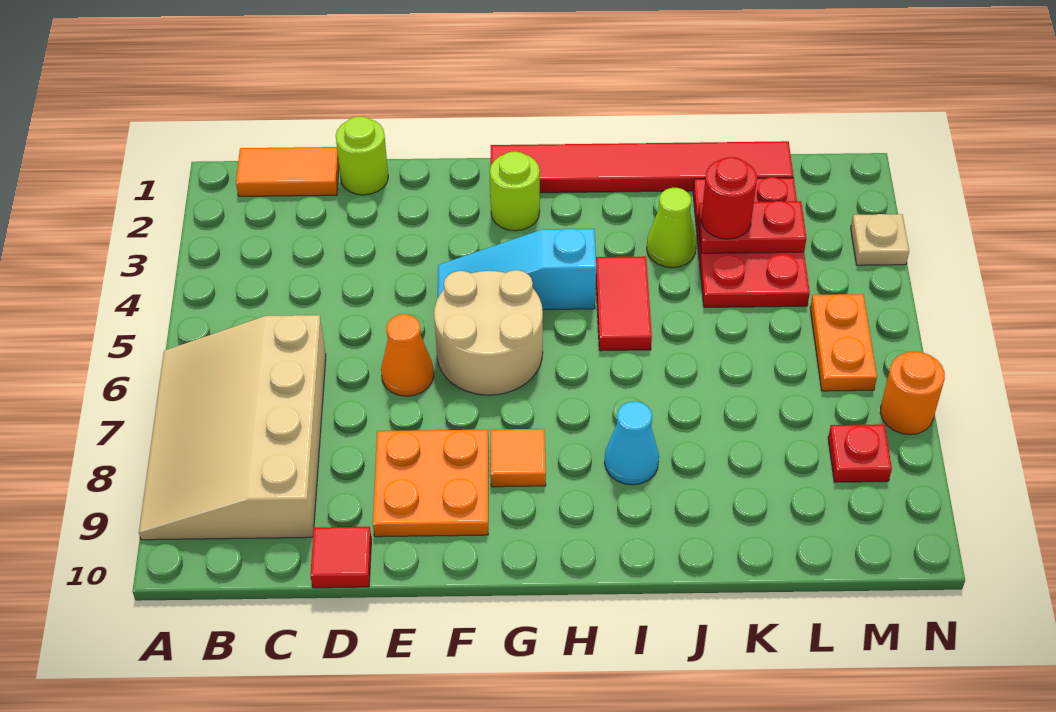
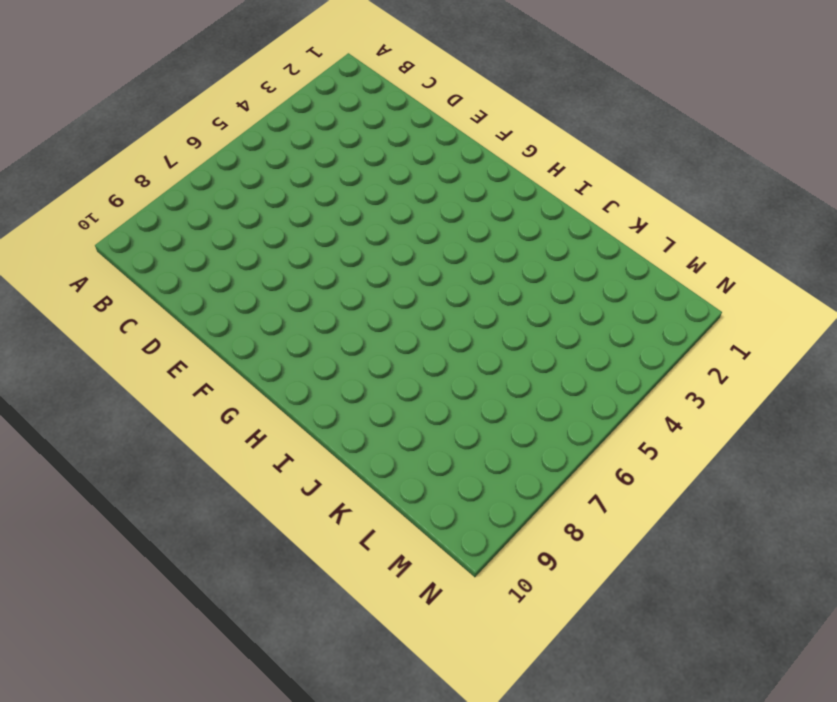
none -> tan 3x4 slope [139,315,326,540]
none -> orange 1x2 tile [236,147,339,196]
none -> lime 1x1 round brick [336,117,388,195]

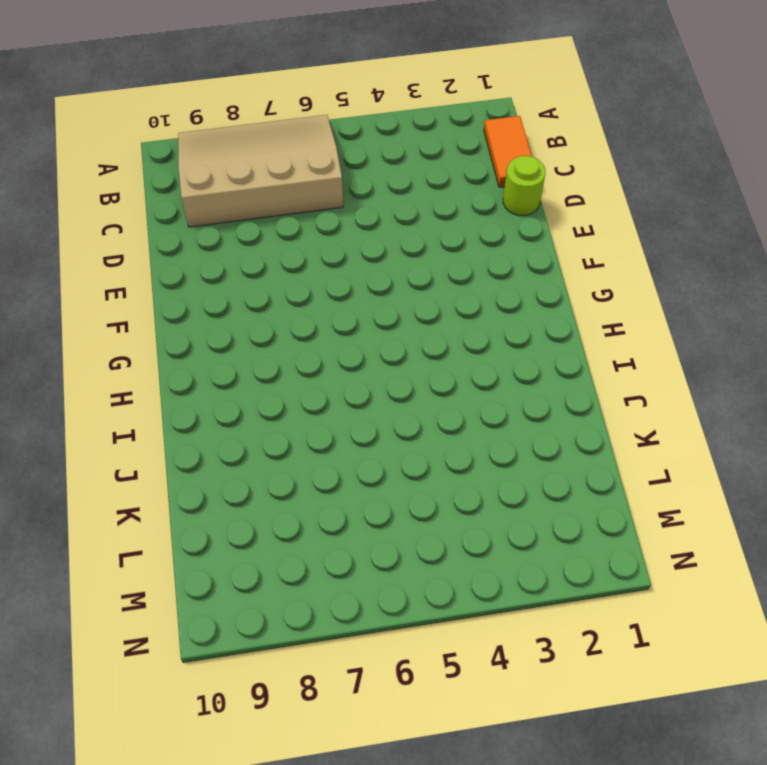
none -> red 1x1 tile [310,527,371,588]
none -> orange 1x1 cone [381,314,434,396]
none -> orange 2x2 plate [373,430,488,537]

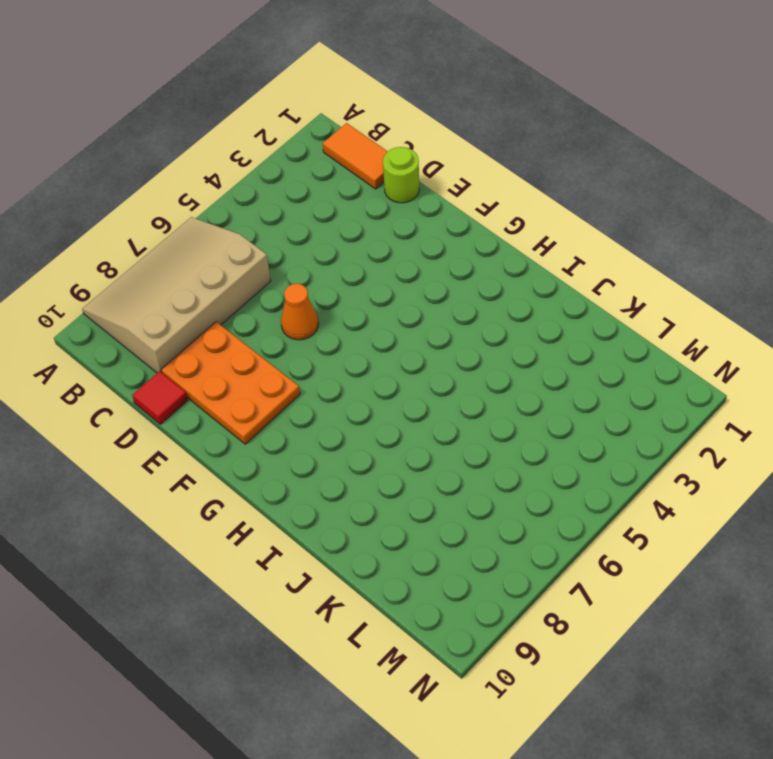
orange 2x3 plate [161,322,300,444] -> orange 2x2 plate [373,430,488,537]
none -> cyan 1x3 slope [438,229,596,310]
none -> tan 2x2 round brick [434,270,543,395]
none -> red 1x6 tile [491,141,793,193]

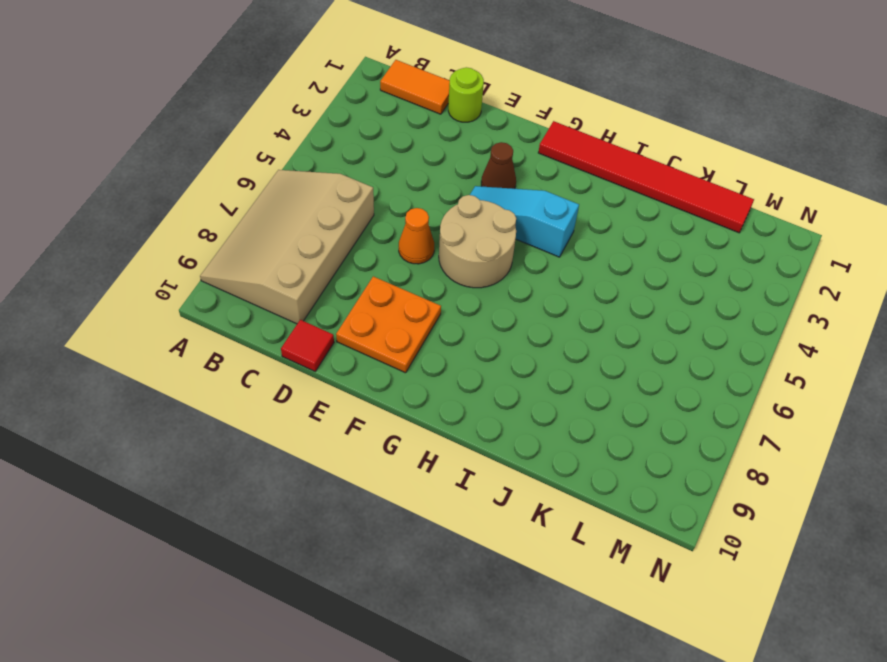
brown 1x1 cone [481,142,516,189] -> none
none -> lime 1x1 round brick [490,152,540,231]
none -> orange 1x1 tile [491,429,546,487]
none -> red 1x2 tile [596,256,652,351]

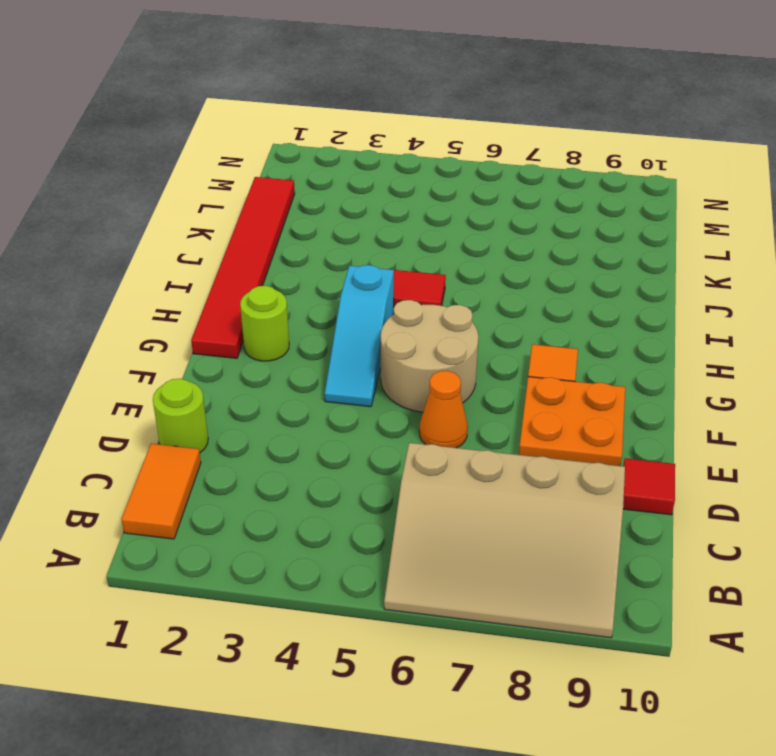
none -> cyan 1x1 cone [605,401,659,485]
none -> lime 1x1 cone [647,188,696,268]
none -> red 2x3 plate [693,177,810,307]

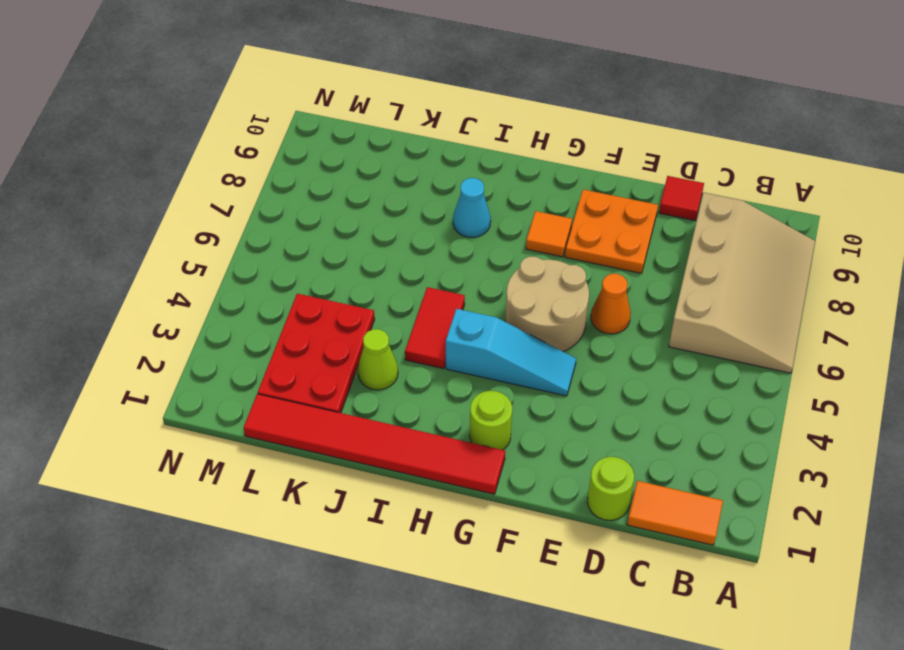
none -> orange 1x2 plate [810,294,877,391]
none -> red 1x1 plate [828,424,892,482]
none -> tan 1x1 plate [851,214,909,265]

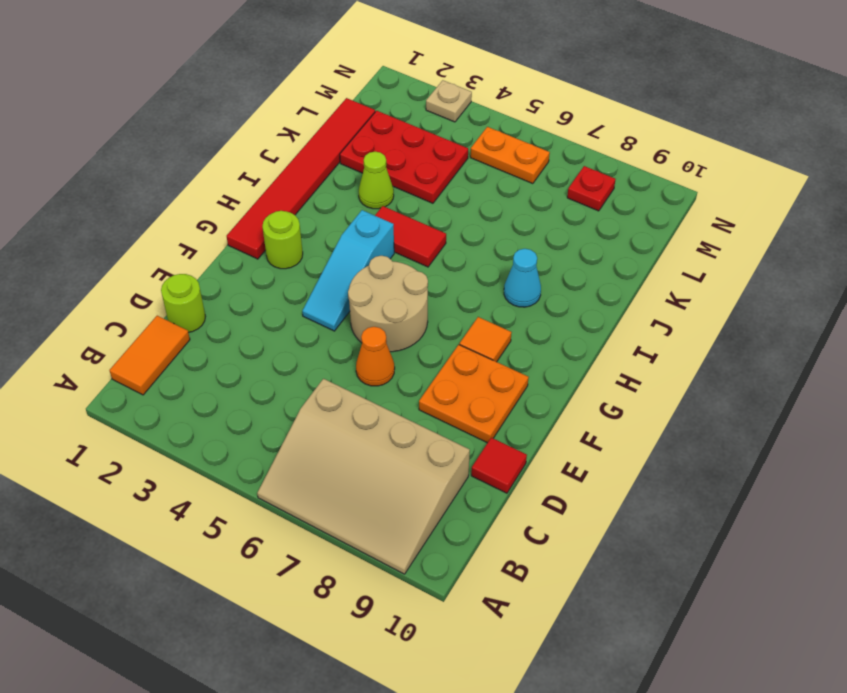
none -> orange 1x1 round brick [880,351,945,435]
none -> red 1x2 plate [698,201,806,253]
none -> red 1x1 round brick [701,157,757,239]

